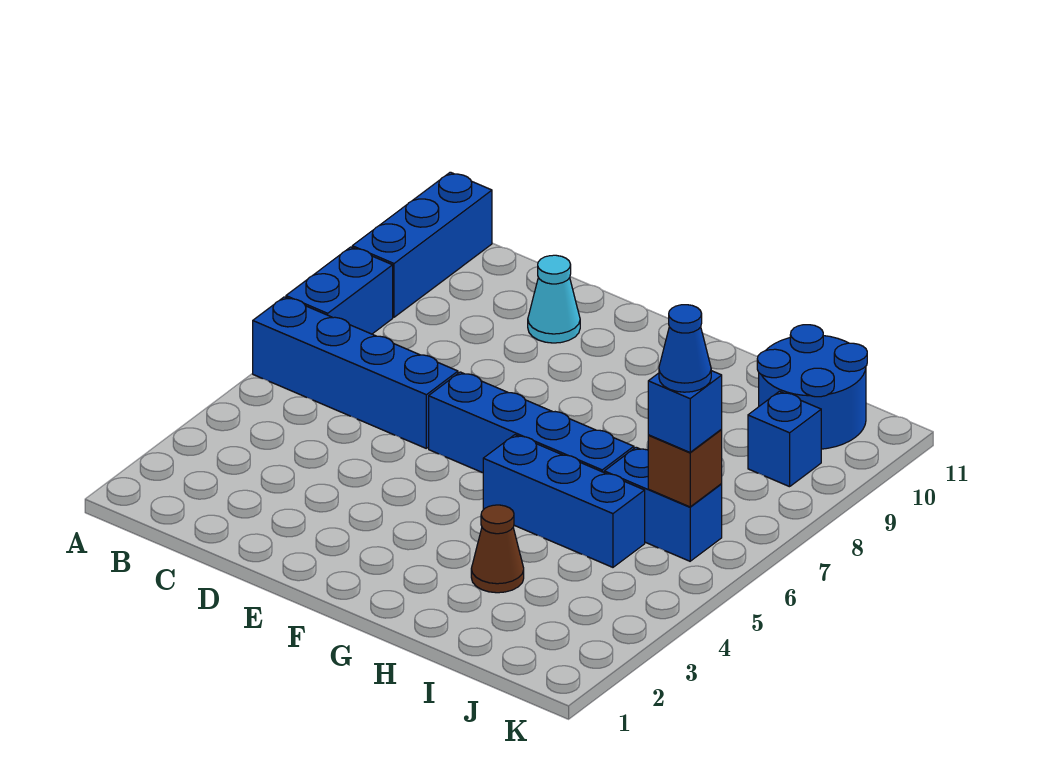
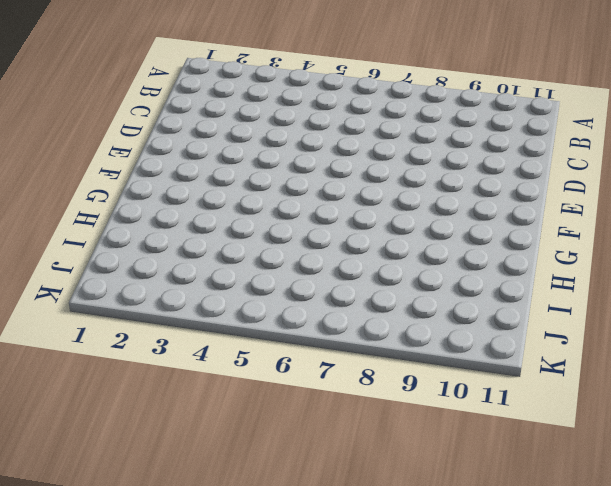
none -> blue 1x4 brick [253,297,458,448]
none -> blue 1x2 brick [286,247,393,334]
none -> blue 1x3 brick [352,172,492,317]

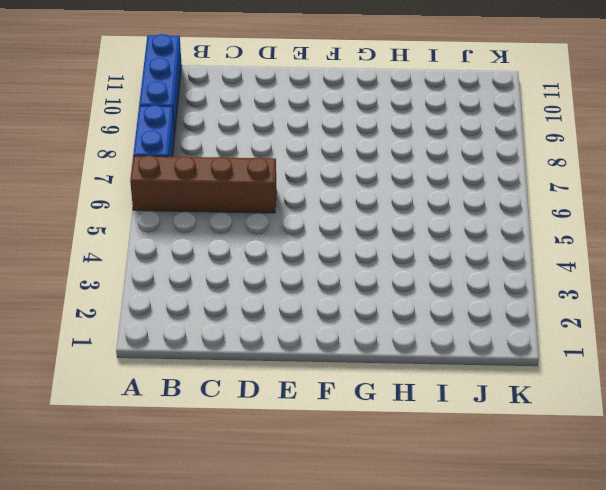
brown 1x4 brick [130,155,276,213] -> blue 1x4 brick [253,297,458,448]
none -> cyan 1x1 cone [528,255,580,343]
none -> blue 1x4 brick [429,372,634,473]
none -> blue 1x3 brick [483,435,645,567]

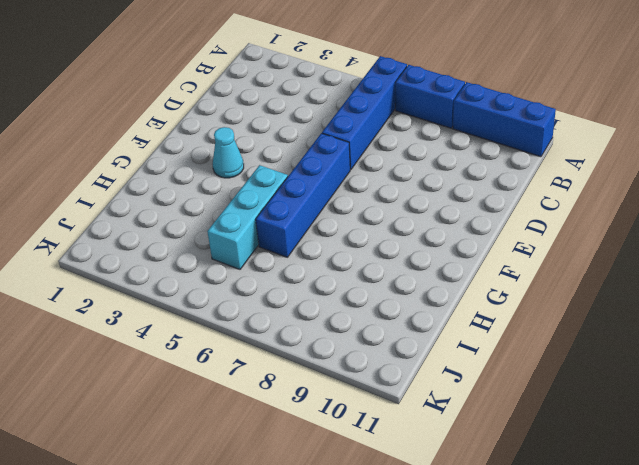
cyan 1x1 cone [213,127,244,178] -> cyan 1x1 cone moved to [528,255,580,343]
cyan 1x3 brick [207,165,288,269] -> blue 1x3 brick [483,435,645,567]
none -> brown 1x1 cone [471,505,524,593]
none -> blue 1x2 brick [604,447,722,561]
none -> blue 2x2 round brick [757,325,867,449]

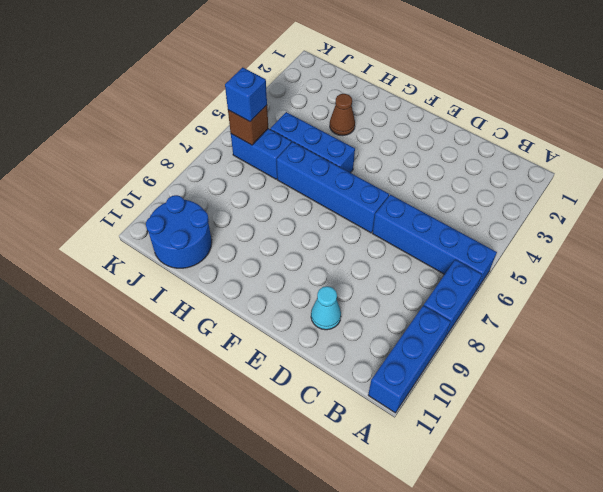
none -> blue 1x1 brick [748,391,821,487]
none -> blue 1x1 cone [659,305,711,392]

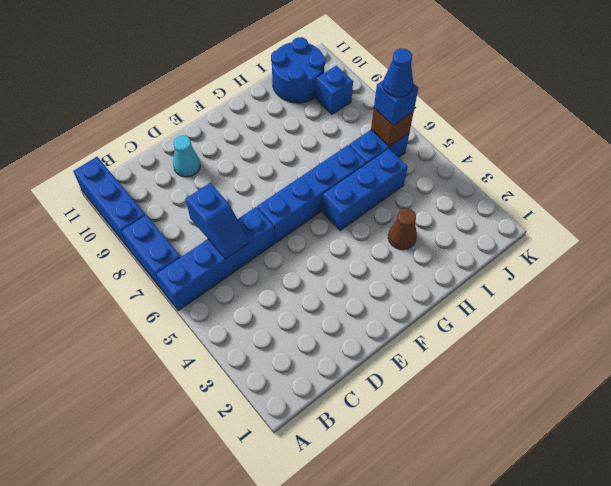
blue 1x2 slope [186,183,249,259] -> none

